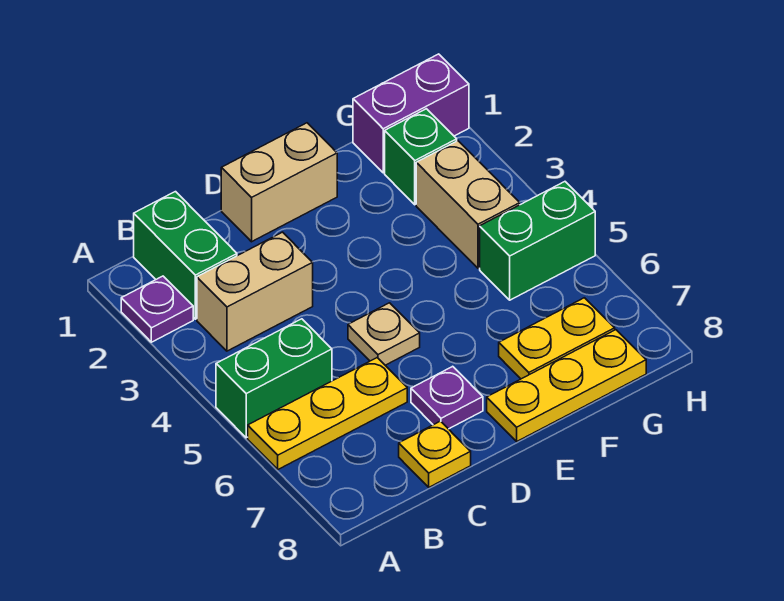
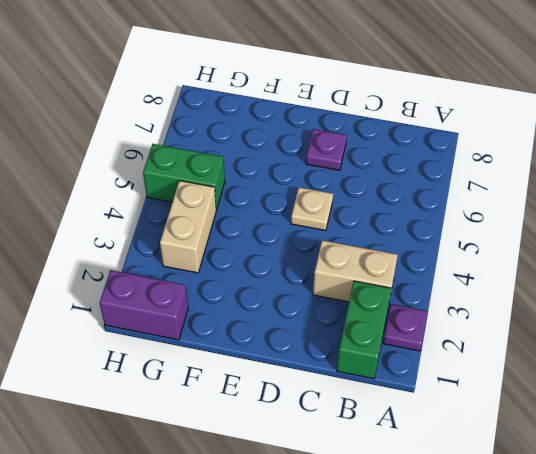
none -> green 1x2 brick [216,319,332,438]
none -> yellow 1x3 plate [248,358,407,469]
none -> yellow 1x1 plate [399,421,471,487]

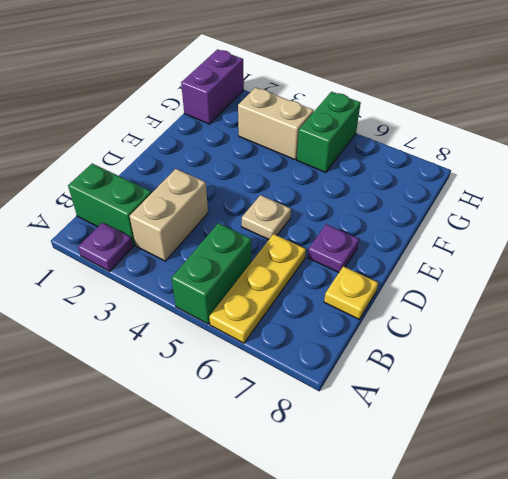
none -> tan 1x2 brick [221,123,337,242]
none -> yellow 1x3 plate [487,330,646,441]
none -> yellow 1x2 plate [499,298,615,379]

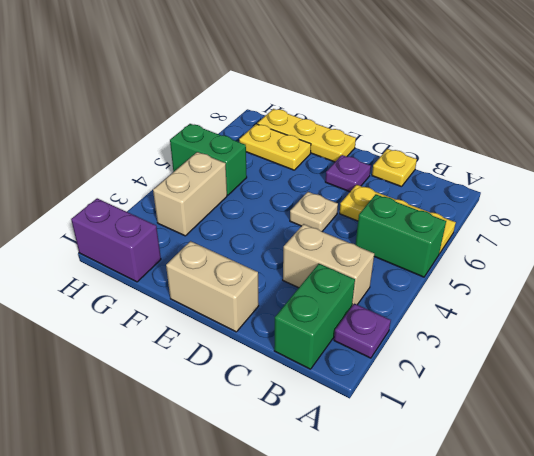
none -> green 1x1 brick [385,109,457,205]

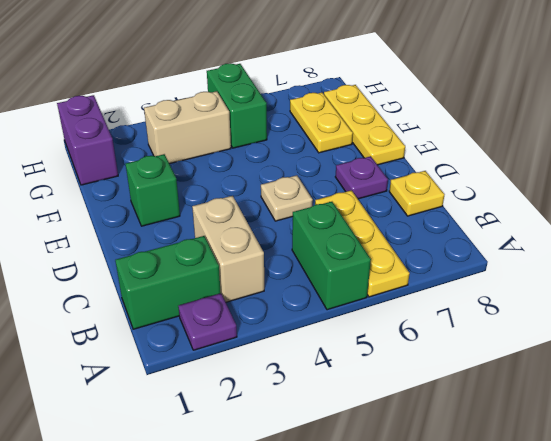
green 1x1 brick [126,154,180,226] -> green 1x1 brick moved to [385,109,457,205]
none -> tan 1x2 brick [221,123,337,242]

